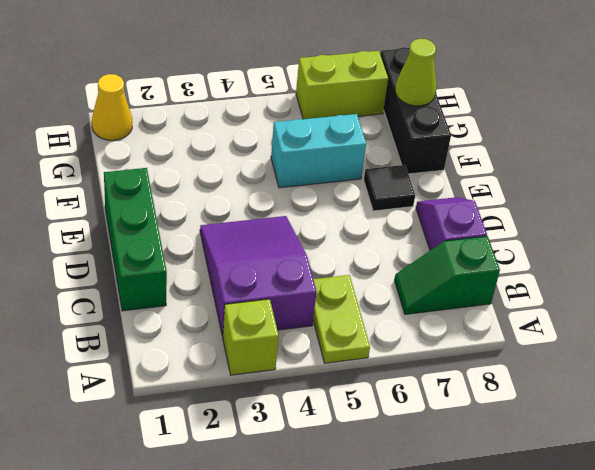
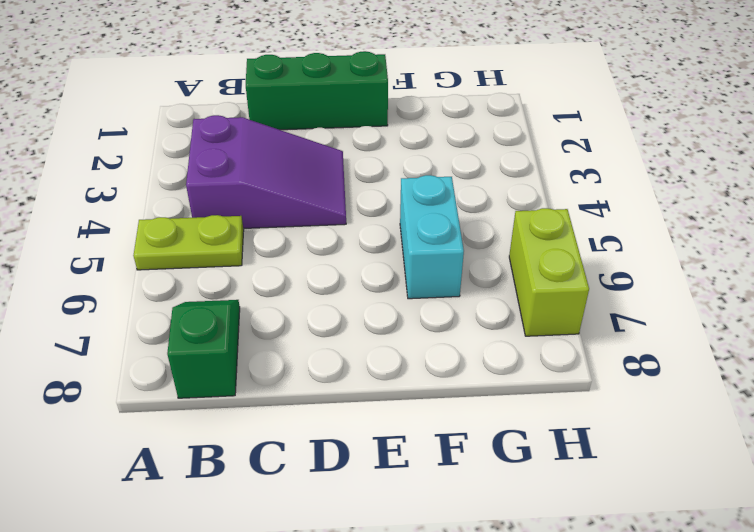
none -> lime 1x1 brick [223,299,279,375]
none -> purple 1x2 slope [416,197,487,250]
none -> black 1x1 tile [364,165,415,211]

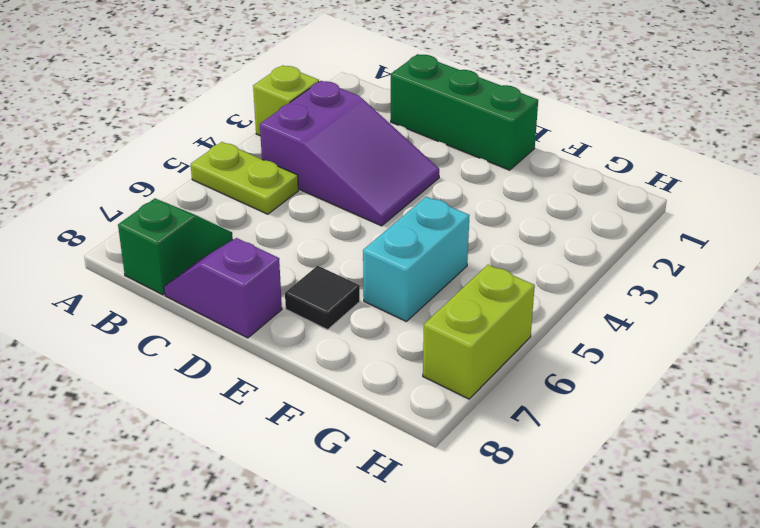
purple 1x2 slope [164,238,282,338] -> purple 1x2 slope turned to [416,197,487,250]
none -> black 1x3 brick [380,47,451,174]
none -> yellow 1x1 cone [92,74,132,140]
none -> lime 1x1 cone [395,39,437,106]

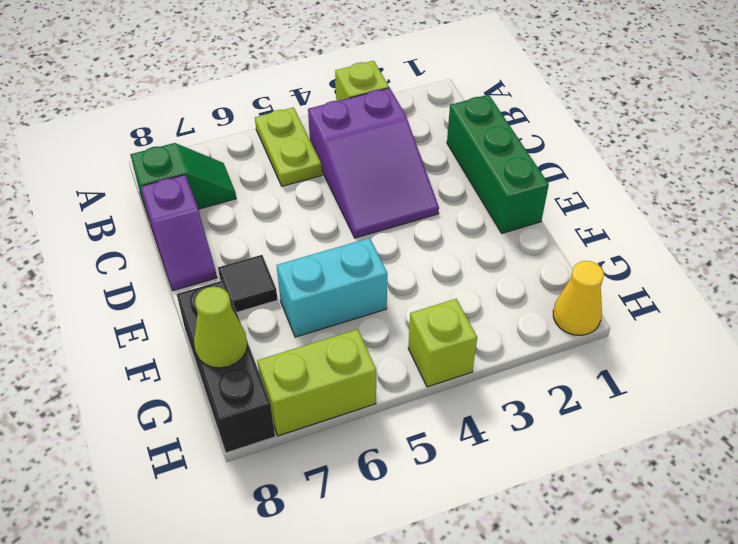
lime 1x1 brick [408,299,477,387] -> none

